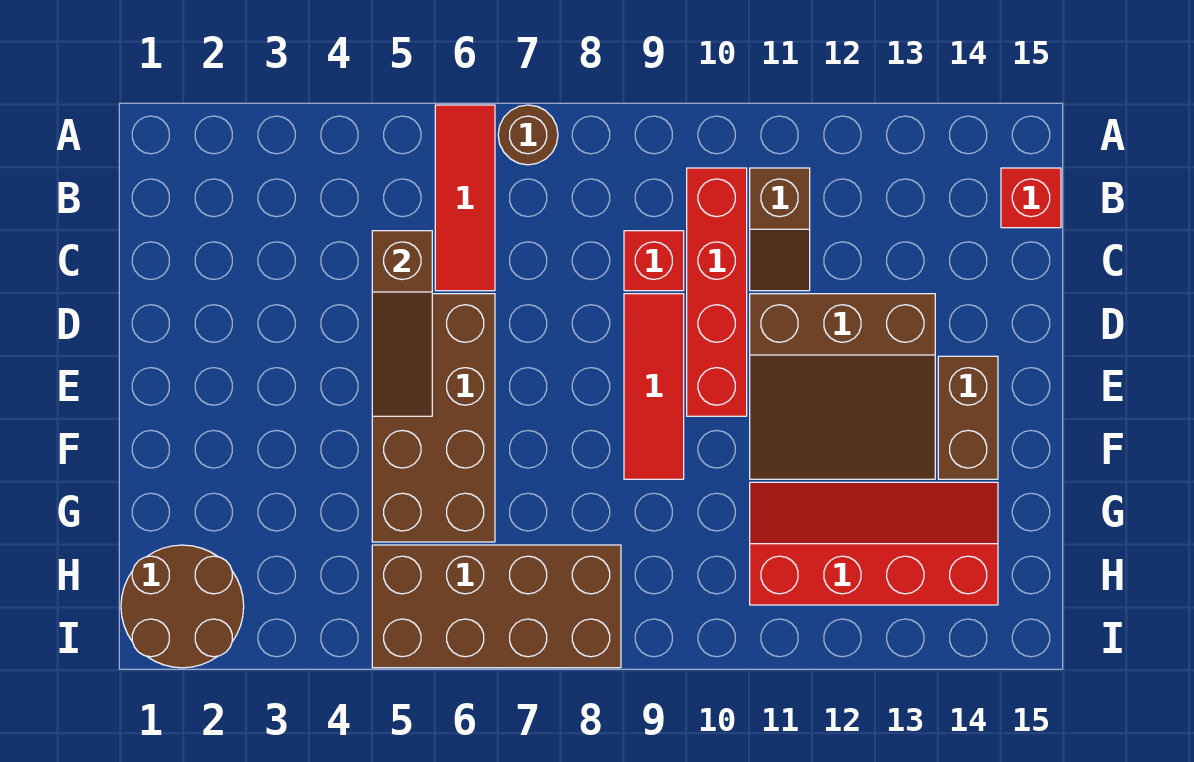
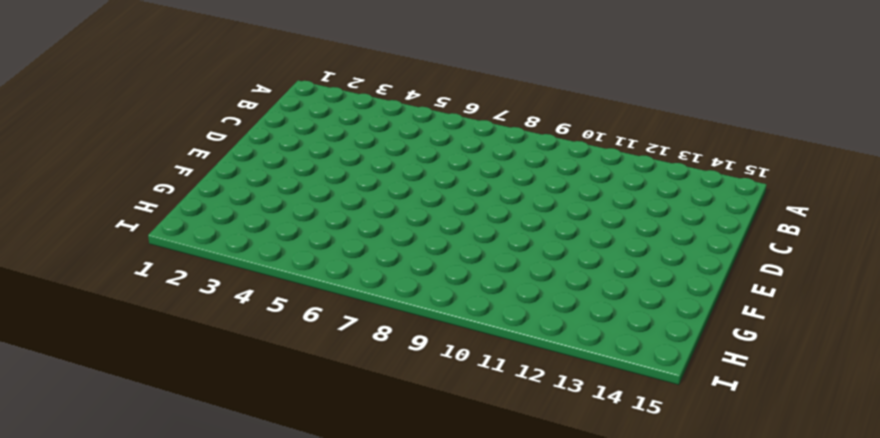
none -> red 1x3 tile [435,105,495,291]
none -> brown 1x1 round brick [498,105,558,165]
none -> red 1x4 brick [687,168,747,416]

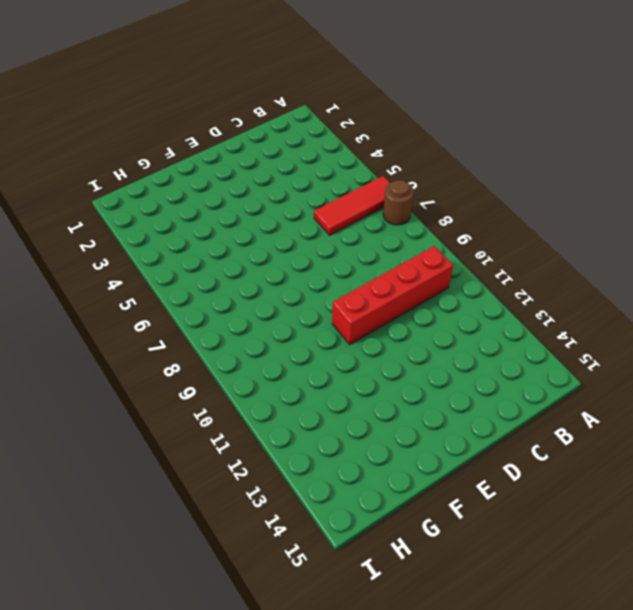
none -> brown 1x2 slope [750,168,810,291]
none -> red 1x1 brick [1001,168,1061,228]
none -> red 1x1 brick [624,231,684,291]

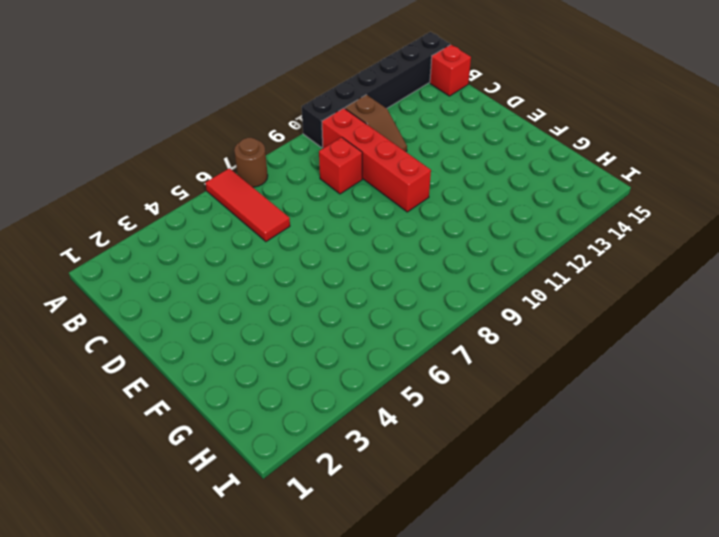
black 1x6 brick [302,32,450,148] -> none
none -> brown 2x4 brick [372,294,495,542]
none -> red 1x3 tile [624,294,684,479]
none -> brown 3x3 slope [750,294,935,479]

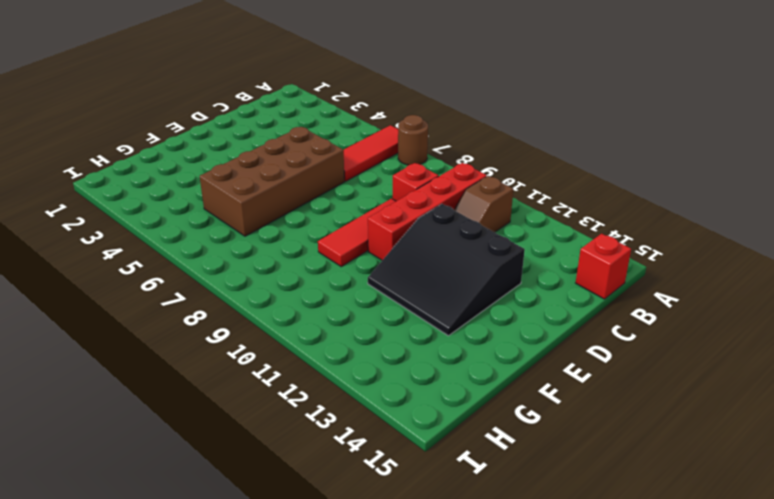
black 3x3 slope [368,204,525,336] -> brown 3x3 slope [750,294,935,479]
none -> brown 1x2 brick [938,356,998,479]
none -> red 2x4 slope [750,482,998,605]
none -> brown 2x2 round brick [121,545,244,668]

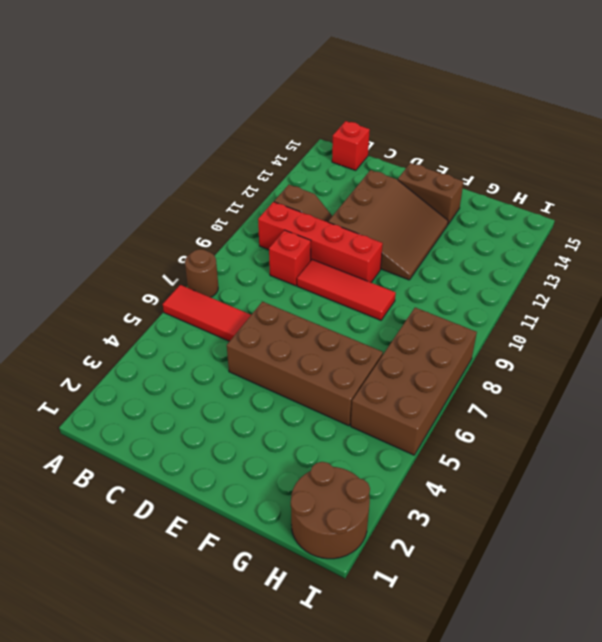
none -> red 2x4 slope [750,482,998,605]
none -> brown 1x3 slope [372,231,432,416]

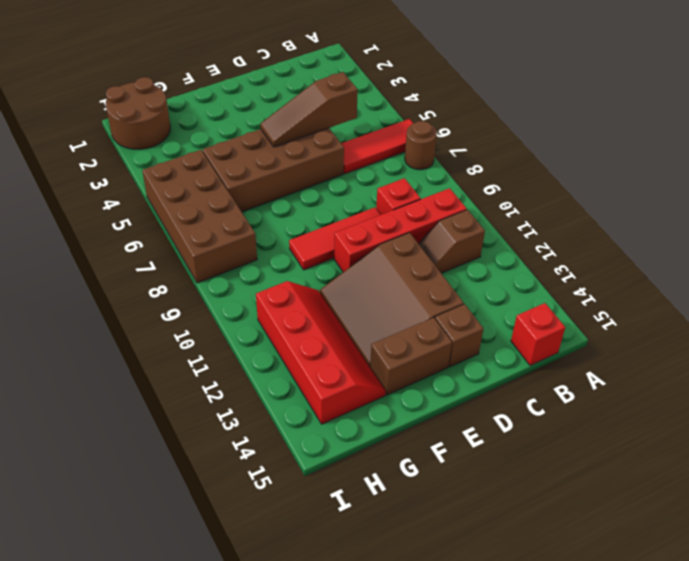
brown 1x1 brick [435,304,483,367] -> none

